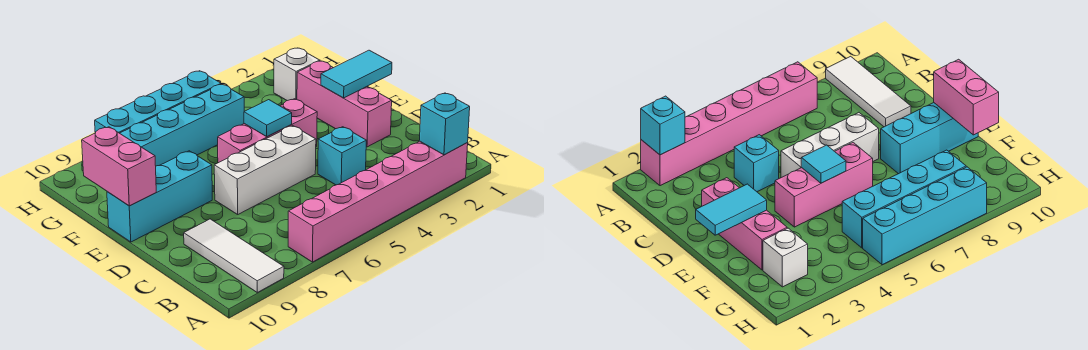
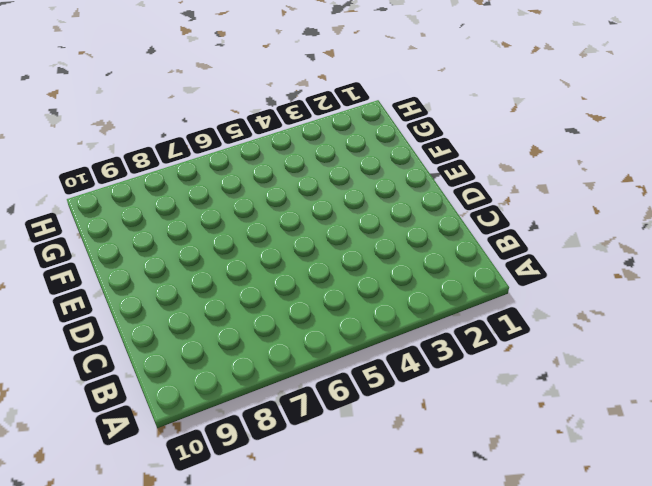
none -> pink 1x6 brick [288,141,468,262]
none -> white 1x3 tile [184,219,284,292]
none -> cyan 1x1 brick [318,127,366,185]

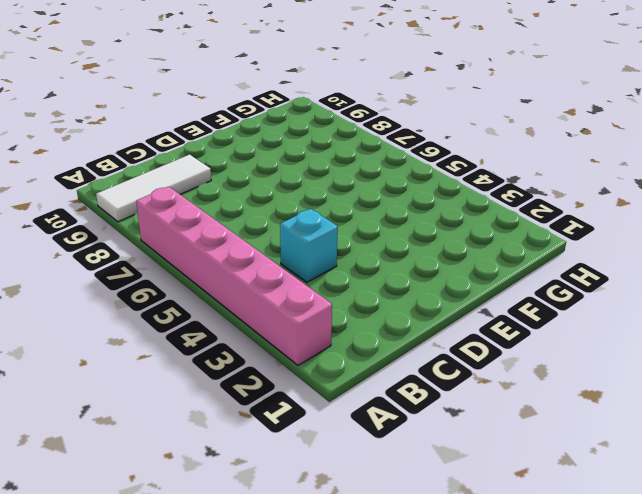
none -> pink 1x3 brick [297,61,392,147]
none -> white 1x3 brick [214,126,316,214]
none -> pink 1x3 brick [218,99,317,163]

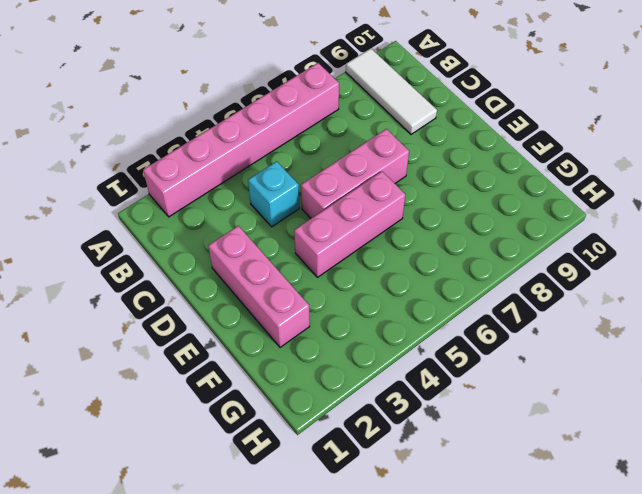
pink 1x3 brick [301,129,409,218] -> white 1x3 brick [214,126,316,214]
none -> cyan 1x3 brick [107,151,212,242]
none -> white 1x1 brick [274,48,320,101]
none -> cyan 1x4 brick [120,84,244,166]

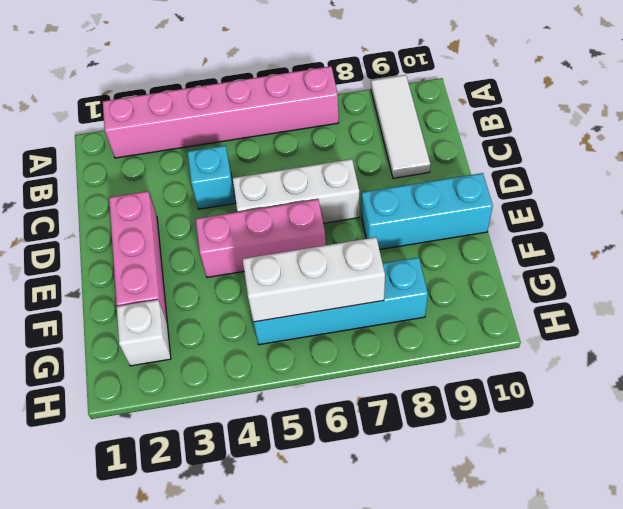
white 1x3 brick [243,237,385,322] -> none
none -> cyan 1x4 brick [95,71,221,133]
none -> cyan 1x1 brick [419,93,470,155]
none -> cyan 1x2 tile [321,50,392,98]

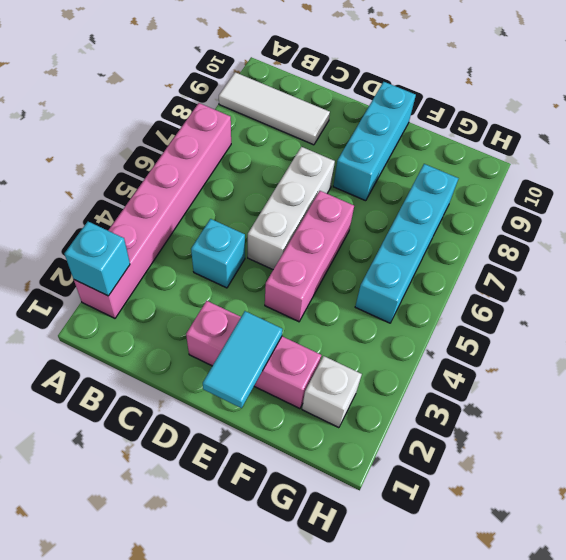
none -> cyan 1x4 brick [95,71,221,133]
none -> cyan 1x1 tile [244,100,292,137]
none -> pink 1x2 brick [82,127,156,206]

